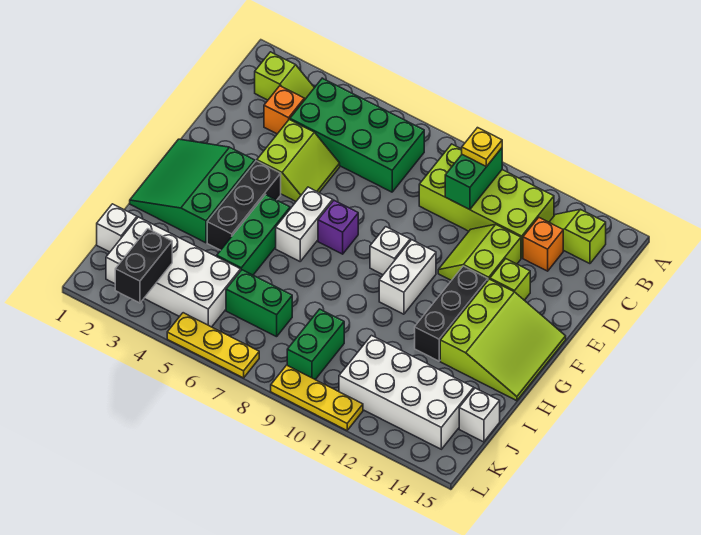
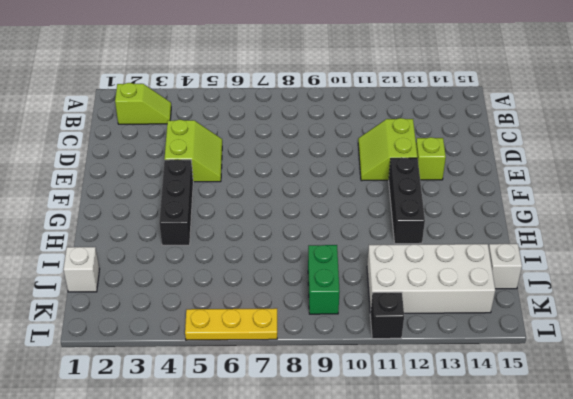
black 1x1 brick [370,292,404,339] -> yellow 1x3 plate [271,365,363,430]
none -> green 2x4 brick [290,78,424,192]
none -> lime 2x4 brick [419,144,554,258]
none -> lime 1x2 slope [549,209,606,264]

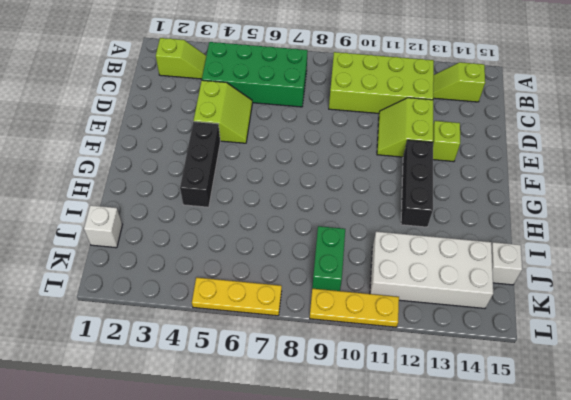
none -> orange 1x1 brick [264,86,304,134]
none -> orange 1x1 brick [523,218,563,271]
none -> green 3x3 slope [130,139,255,243]

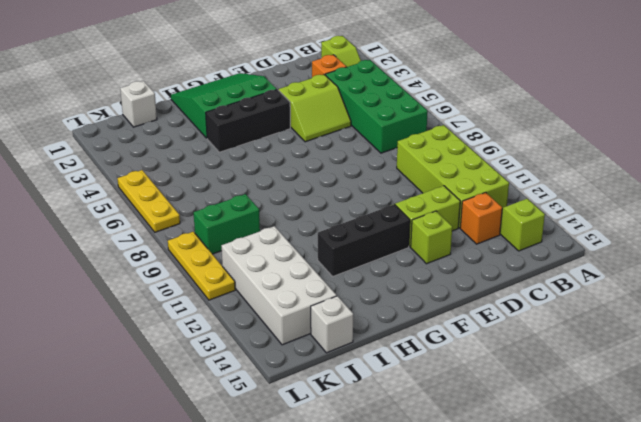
none -> white 1x2 brick [276,187,333,261]
none -> purple 1x1 brick [318,201,358,254]
none -> white 1x1 brick [370,227,410,275]

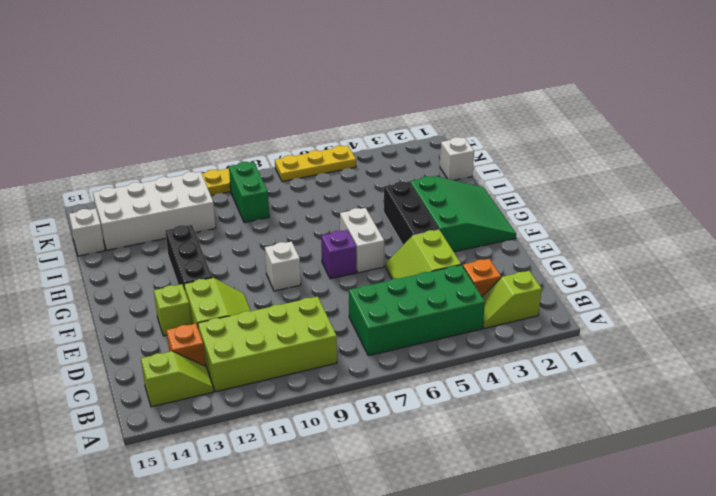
none -> white 1x2 brick [379,240,436,314]
none -> lime 3x3 slope [440,279,566,401]
none -> green 1x3 brick [217,195,290,275]

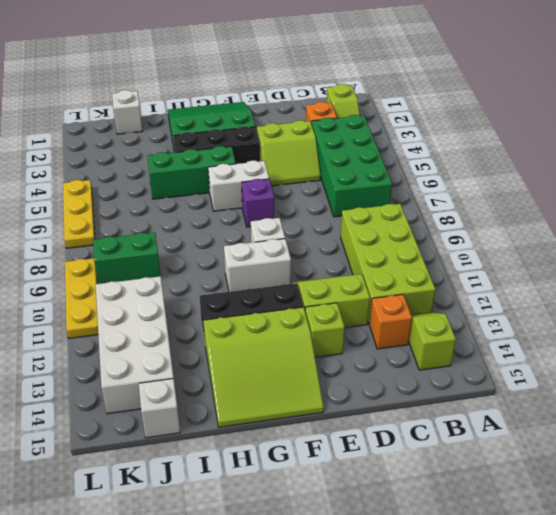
none -> white 2x4 brick [106,217,241,327]
none -> green 1x2 brick [226,270,292,337]
none -> green 1x2 brick [445,148,502,210]

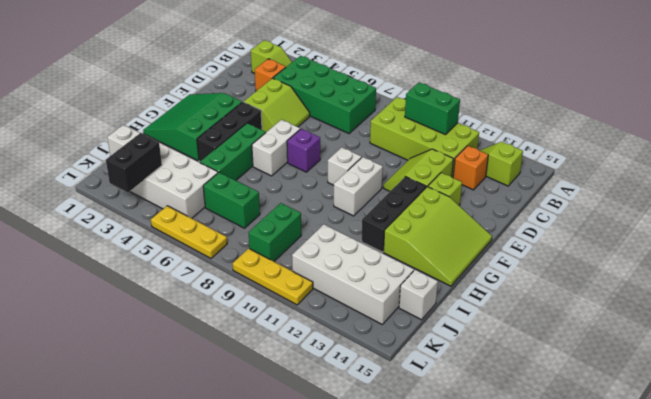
green 1x2 brick [405,83,460,135] -> green 1x2 brick turned to [445,148,502,210]
none -> yellow 1x1 plate [462,128,502,167]

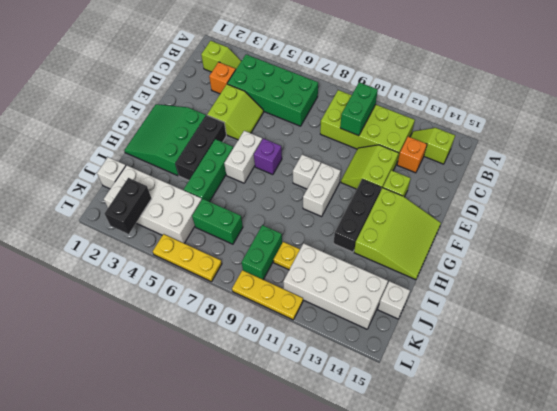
yellow 1x1 plate [274,242,300,270] -> yellow 1x1 plate moved to [462,128,502,167]

